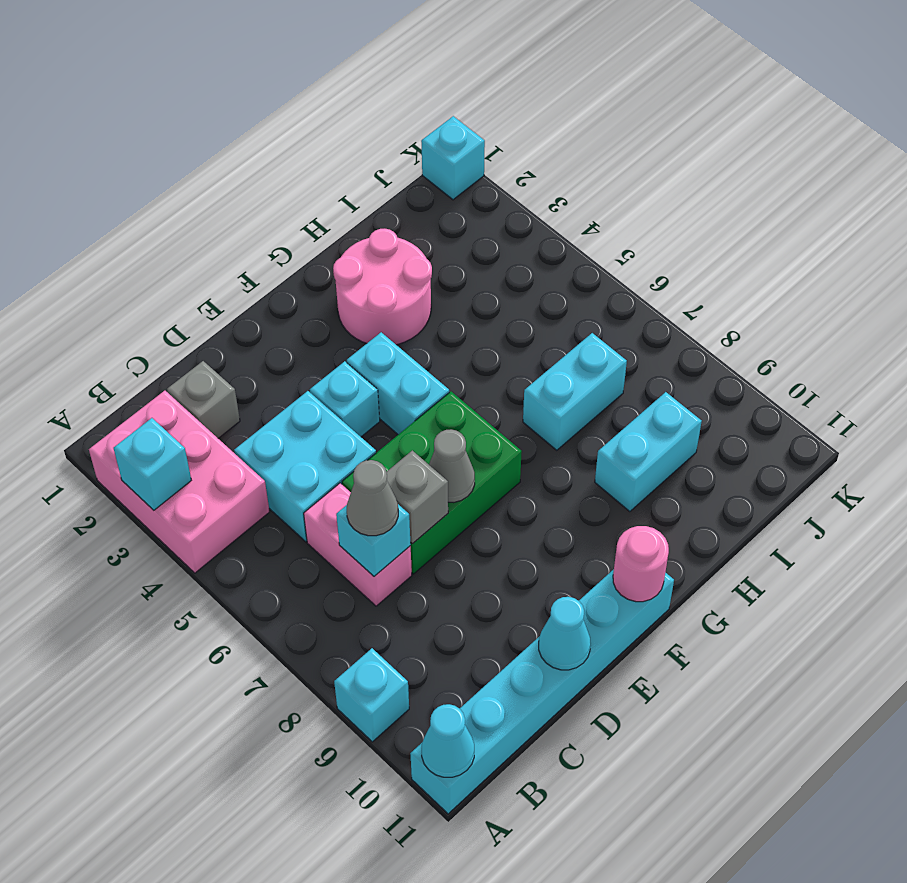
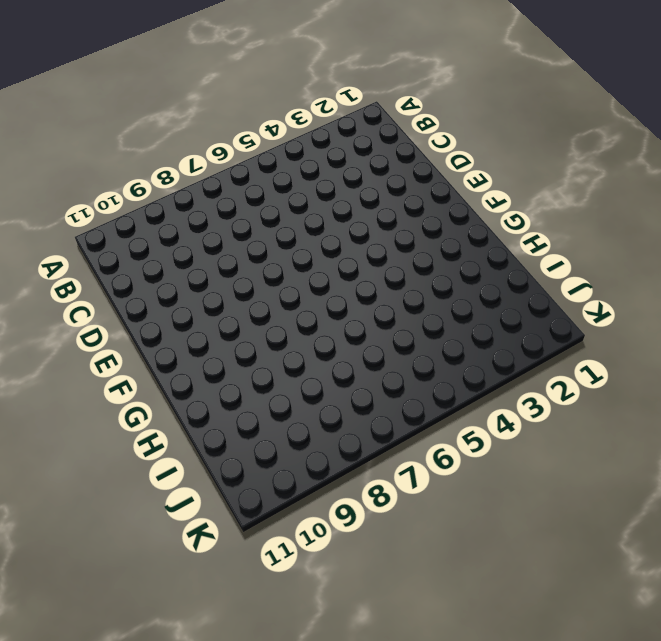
none -> pink 2x3 brick [89,391,270,573]
none -> cyan 1x1 brick [334,648,409,742]
none -> cyan 1x6 brick [410,569,674,814]

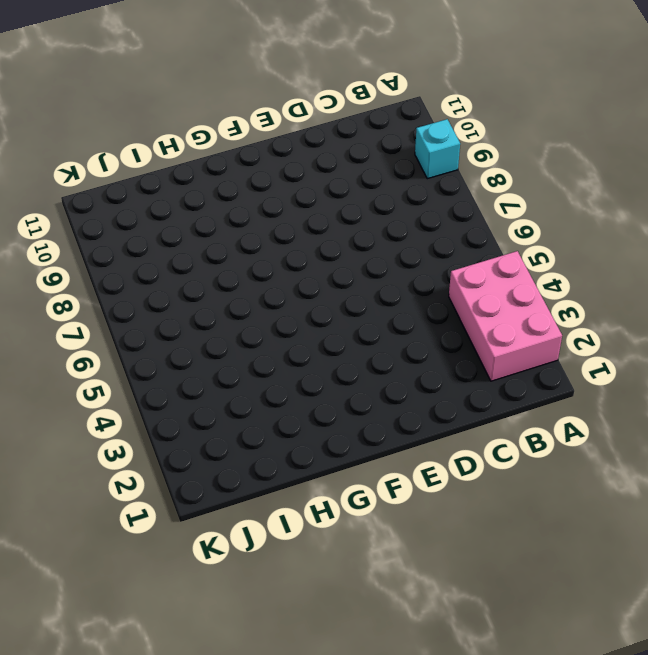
none -> cyan 1x6 brick [410,569,674,814]
none -> grey 1x1 brick [167,361,240,438]
none -> cyan 2x2 brick [234,391,376,542]

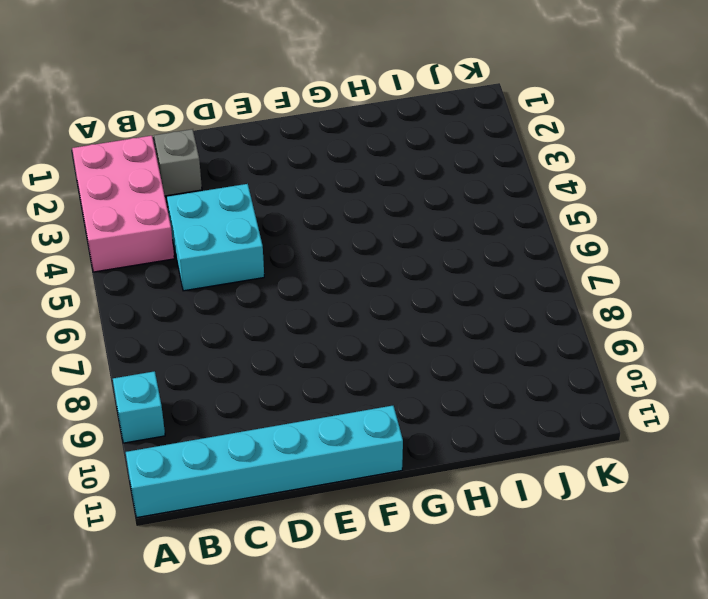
none -> pink 1x2 brick [304,483,412,606]
none -> green 2x3 brick [342,392,522,574]
none -> cyan 1x1 brick [310,361,380,437]

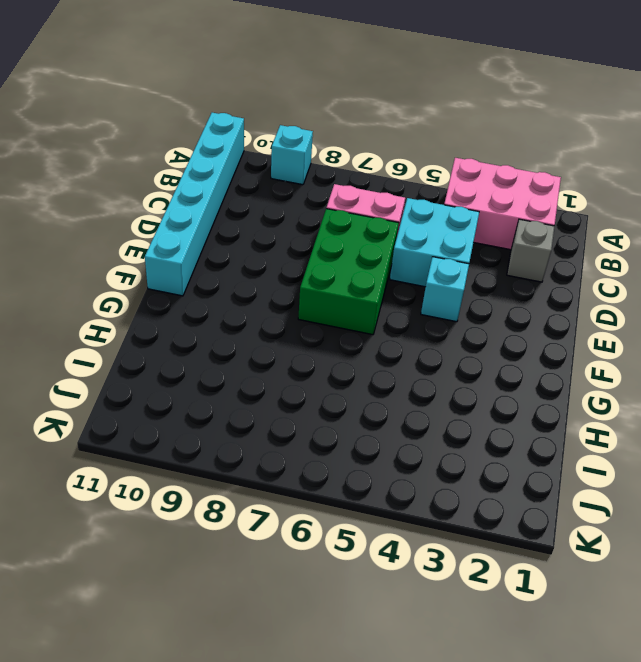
none -> cyan 1x2 brick [347,332,449,435]
none -> pink 2x2 round brick [333,229,432,345]
none -> cyan 1x2 brick [523,333,627,450]

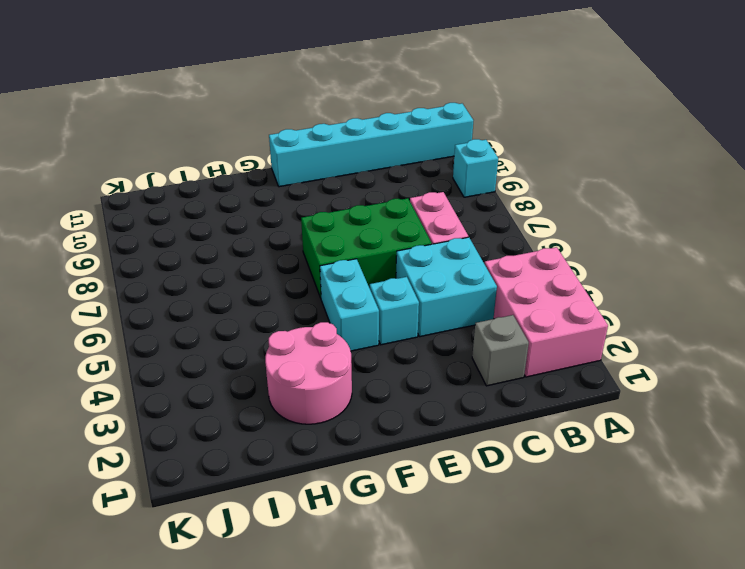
none -> cyan 1x2 brick [523,333,627,450]
none -> cyan 1x2 brick [595,392,702,512]
none -> cyan 1x1 brick [421,116,485,200]

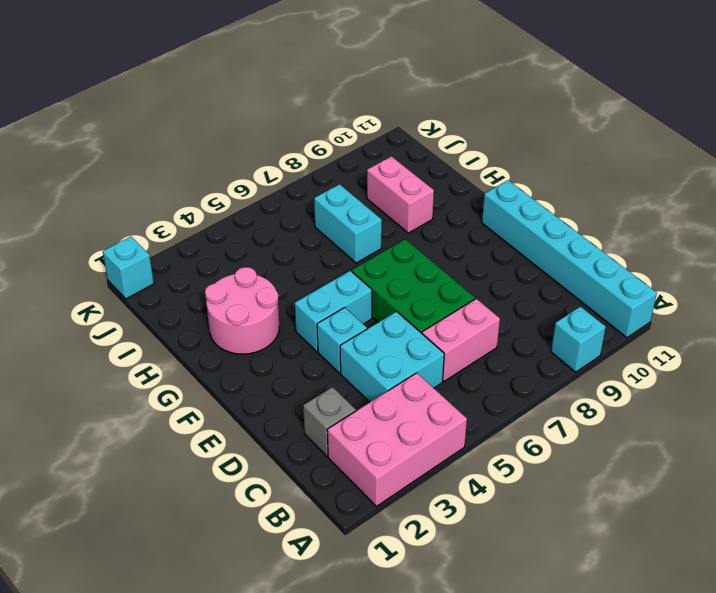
pink 1x2 brick [367,156,434,233] -> cyan 1x2 brick [595,392,702,512]
none -> cyan 1x1 brick [114,418,191,510]
none -> cyan 1x1 cone [422,704,474,777]
none -> cyan 1x1 brick [336,504,411,576]

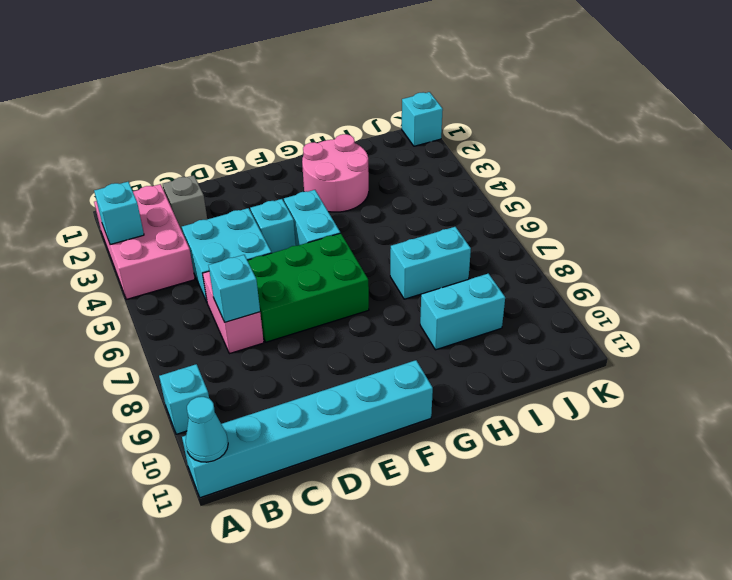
none -> grey 1x1 brick [387,450,448,544]
none -> cyan 1x1 cone [539,597,591,670]
none -> grey 1x1 cone [429,429,475,503]

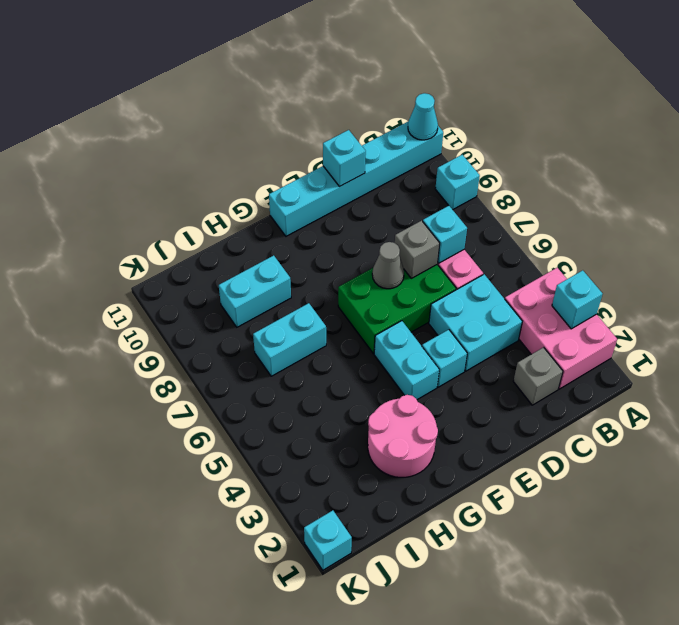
cyan 1x1 brick [323,130,366,187] -> cyan 1x1 cone [539,597,591,670]
none -> pink 1x1 round brick [613,526,669,602]
none -> grey 1x1 cone [347,460,398,536]

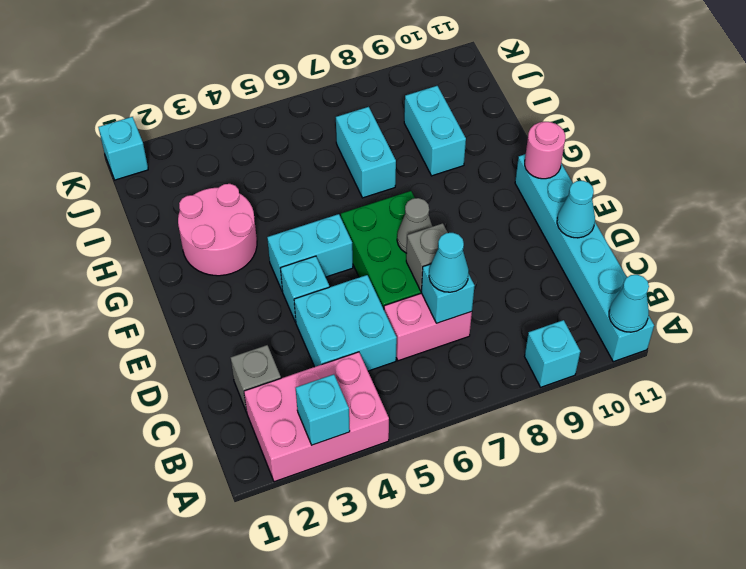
cyan 1x1 cone [429,233,469,292] -> grey 1x1 cone [347,460,398,536]

